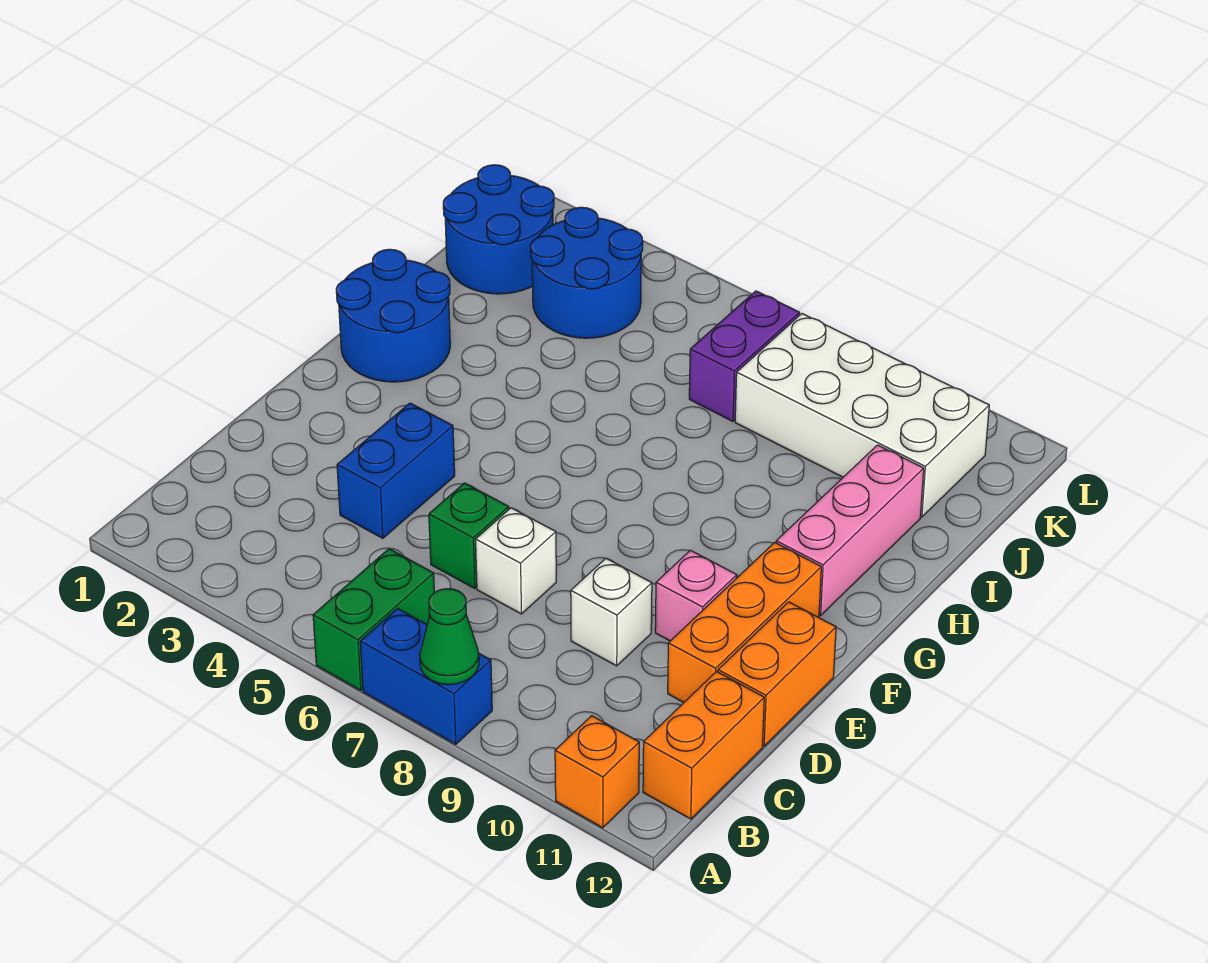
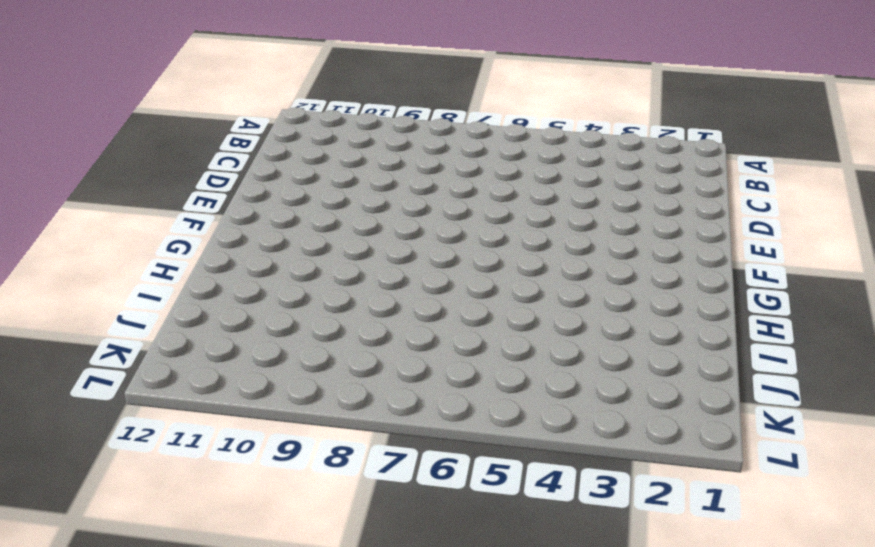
none -> green 1x2 brick [313,549,434,690]
none -> blue 1x2 brick [360,608,492,744]
none -> orange 1x1 brick [555,716,639,828]

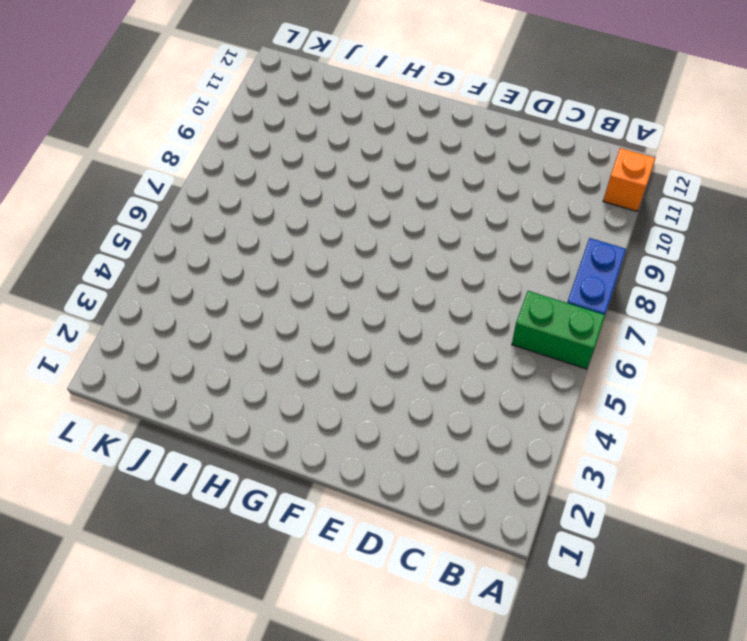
none -> orange 1x2 brick [643,672,764,819]
none -> blue 1x2 brick [337,403,455,538]
none -> green 1x1 brick [429,483,509,588]

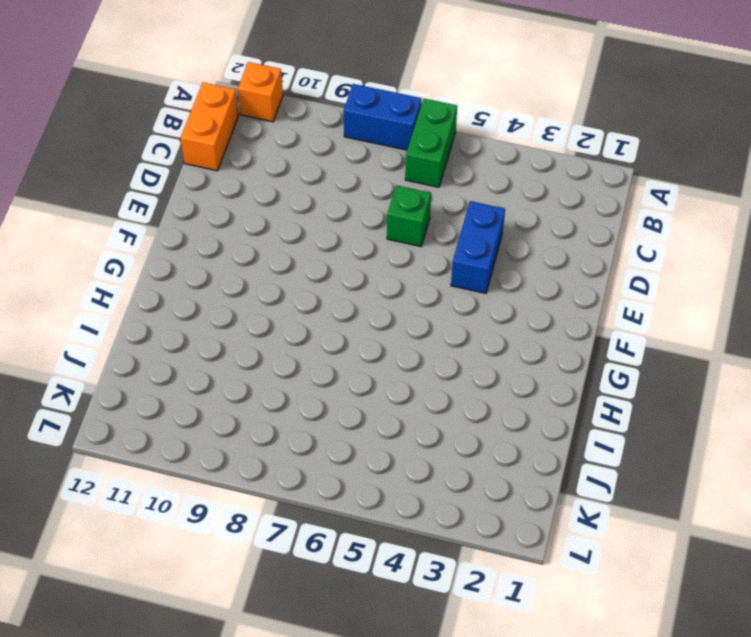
none -> white 1x1 brick [476,508,556,614]
none -> white 1x1 brick [571,558,652,666]
none -> orange 1x3 brick [668,542,821,702]

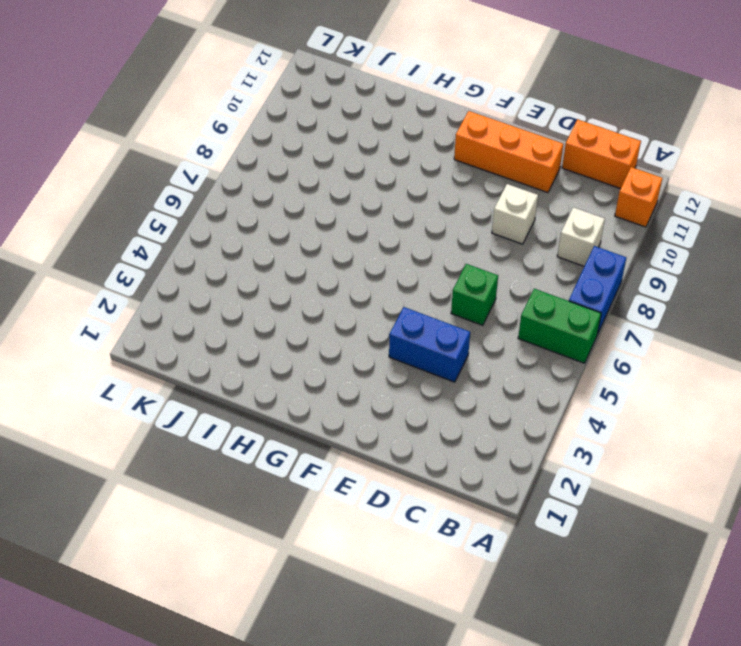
white 1x1 brick [557,207,605,266] -> white 1x1 brick moved to [476,508,556,614]
none -> orange 1x2 brick [718,602,836,746]
none -> pink 1x1 brick [655,550,737,641]
none -> blue 2x2 round brick [336,249,450,382]

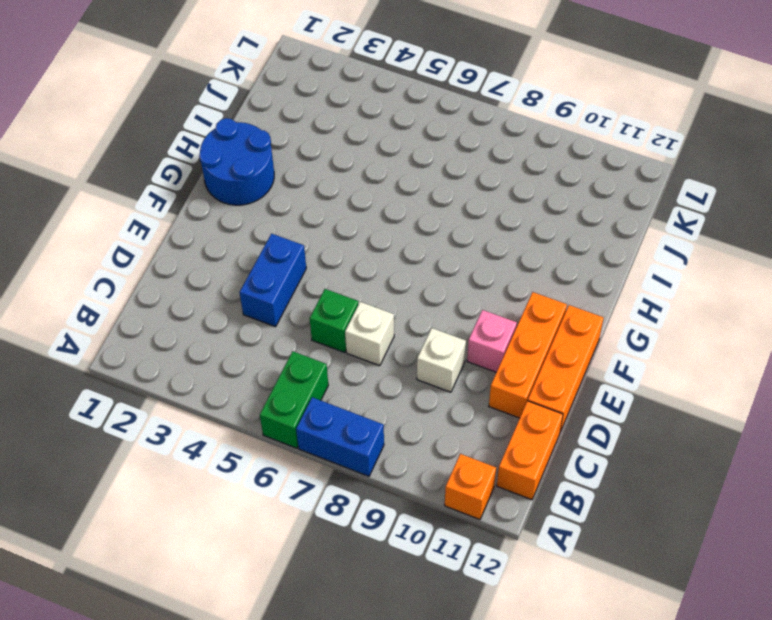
orange 1x3 brick [528,305,603,432] -> orange 1x2 brick [718,602,836,746]
none -> pink 1x3 brick [776,445,924,616]
none -> blue 2x2 round brick [443,165,554,294]
none -> blue 2x2 round brick [531,207,643,338]

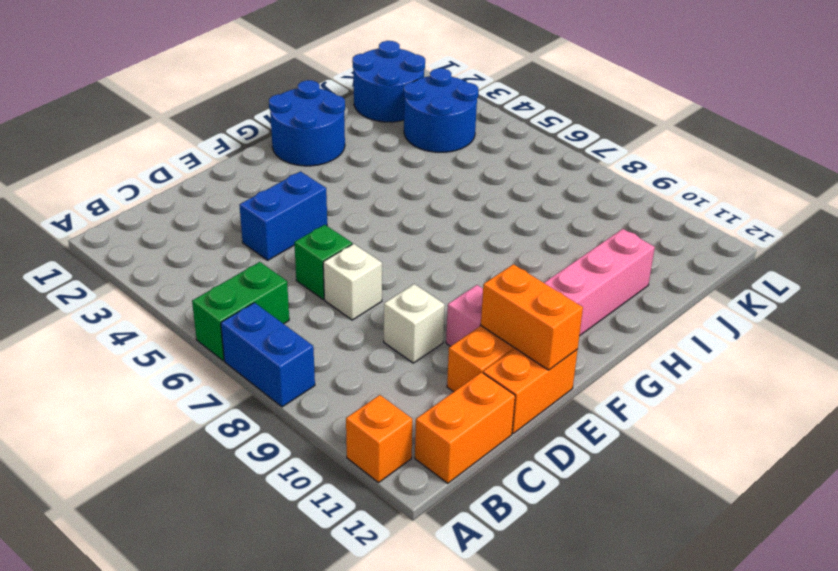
orange 1x2 brick [481,264,583,370] -> none
none -> purple 1x2 brick [689,291,800,421]
none -> white 2x4 brick [735,314,989,517]
none -> green 1x1 cone [420,589,479,685]

